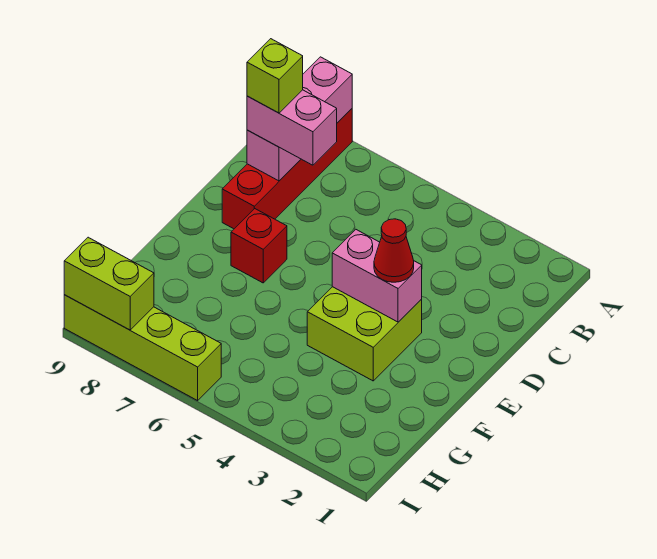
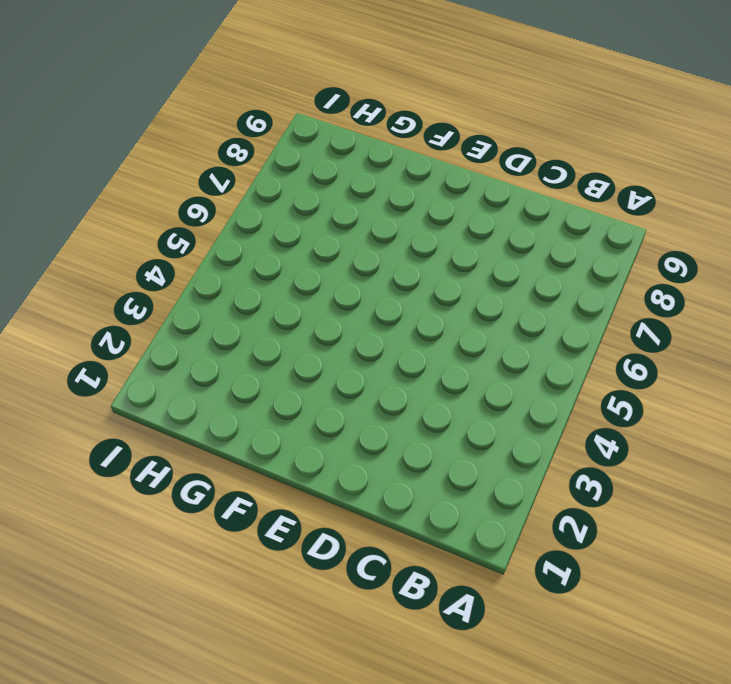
none -> red 1x4 brick [222,109,352,229]
none -> lime 2x2 brick [307,287,422,381]

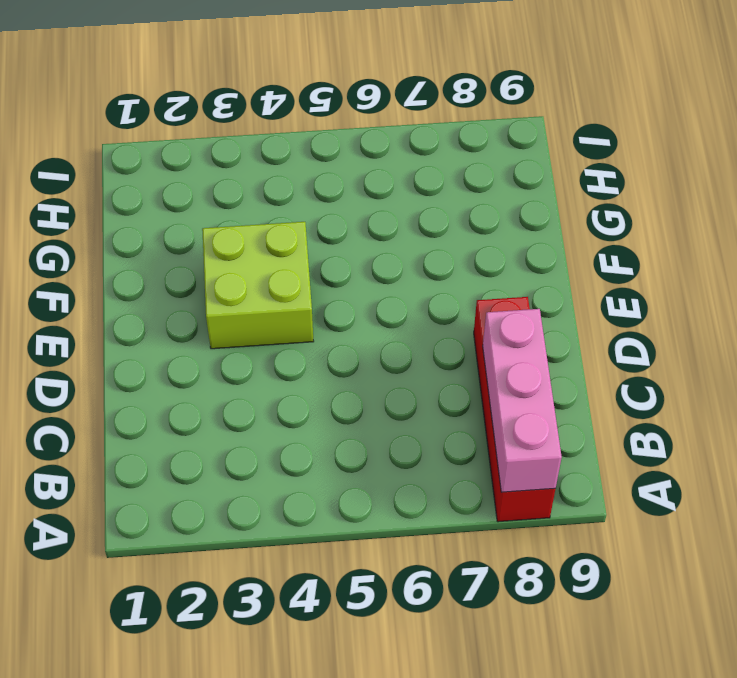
none -> red 1x1 brick [231,209,287,283]
none -> lime 1x4 brick [64,295,221,401]

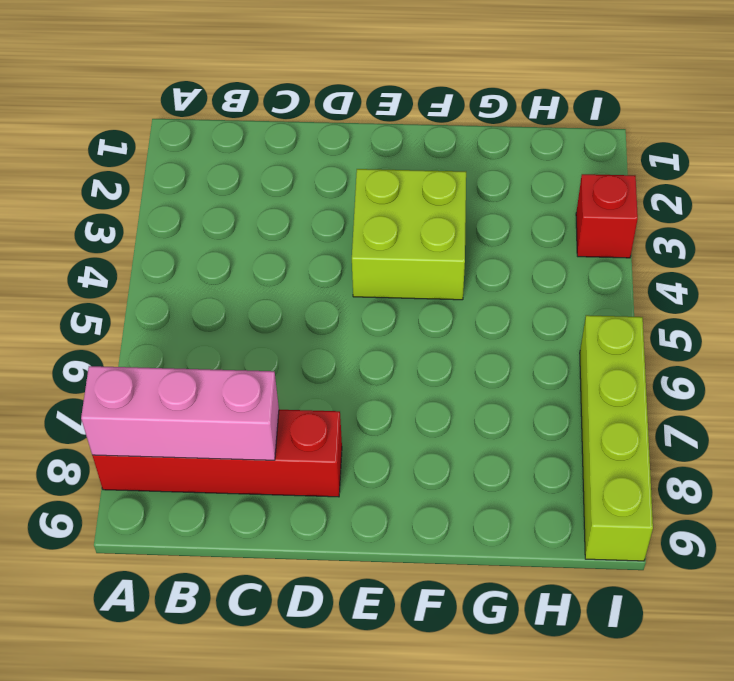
red 1x1 brick [576,174,638,258] -> red 1x1 brick moved to [231,209,287,283]
none -> pink 1x2 brick [332,230,422,322]
none -> lime 1x2 brick [64,237,154,330]

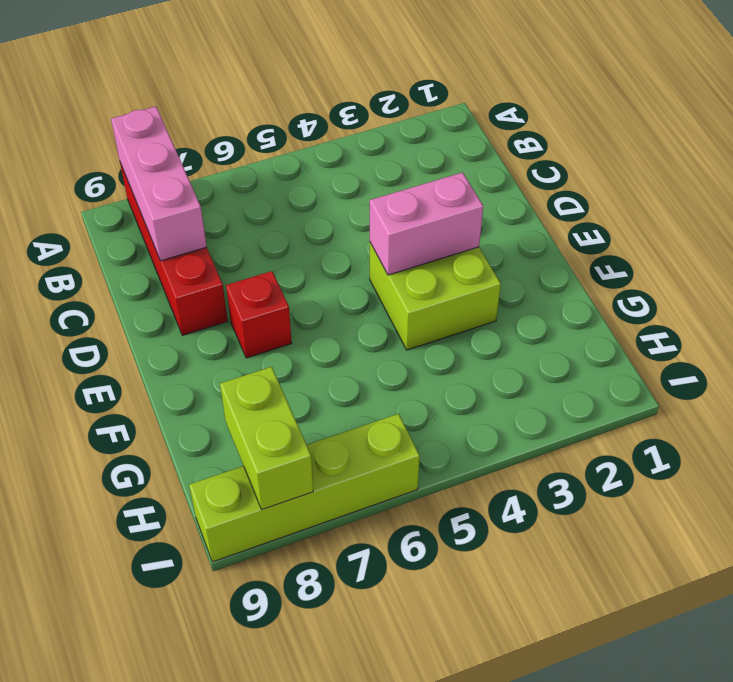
lime 1x2 brick [220,367,313,510] -> lime 1x2 brick turned to [64,237,154,330]
none -> pink 1x2 brick [247,90,337,165]
none -> red 1x1 cone [374,219,414,282]

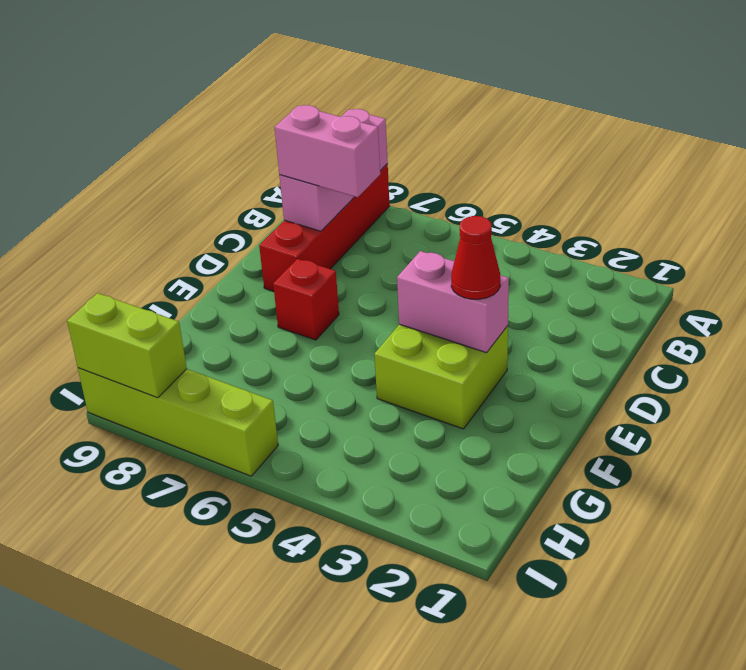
none -> lime 1x1 brick [247,39,303,113]

